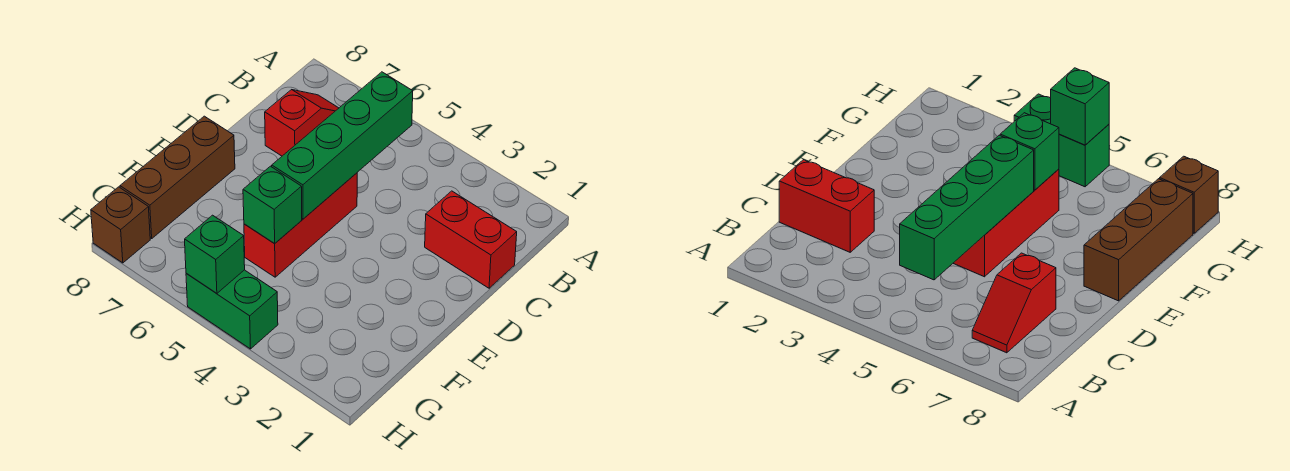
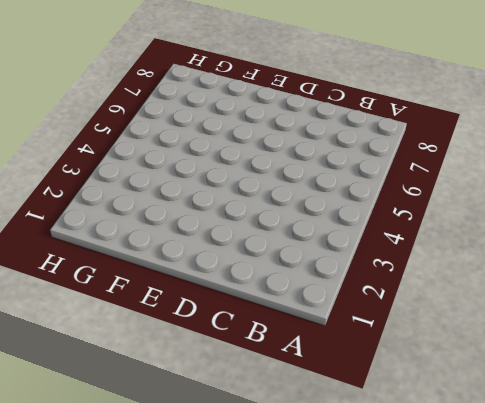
none -> red 1x2 slope [265,90,339,156]
none -> red 1x2 brick [425,191,517,288]

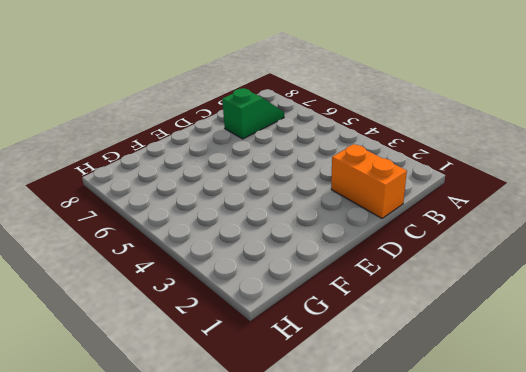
green 1x2 slope [222,88,284,139] -> red 1x2 slope [265,90,339,156]
orange 1x2 brick [331,144,407,218] -> red 1x2 brick [425,191,517,288]
none -> red 1x3 brick [244,173,357,277]
none -> brown 1x3 brick [120,116,235,238]

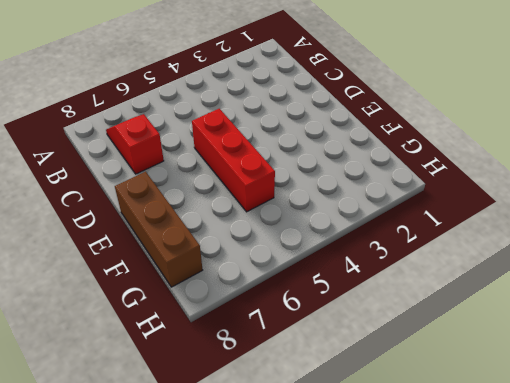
none -> red 1x2 brick [425,191,517,288]
none -> green 1x2 brick [186,270,278,349]

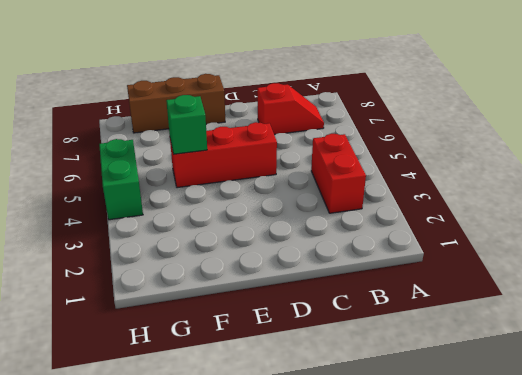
red 1x2 brick [311,134,366,213] -> red 1x2 brick moved to [425,191,517,288]
none -> brown 1x1 brick [91,187,150,263]
none -> green 1x4 brick [272,72,413,219]

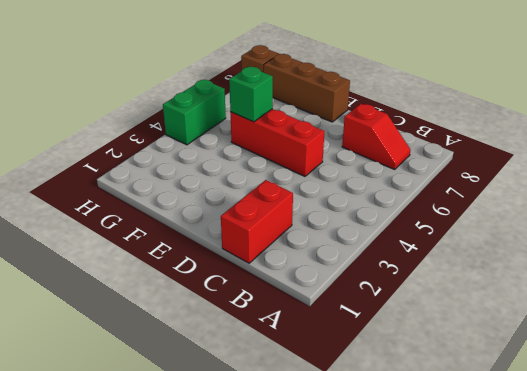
none -> green 1x4 brick [272,72,413,219]
none -> green 1x1 brick [185,215,245,294]

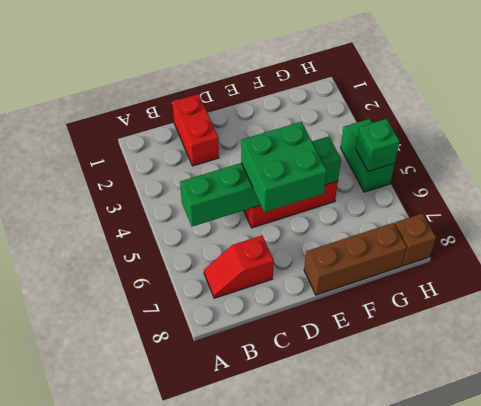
green 2x2 brick [241,122,327,212] -> none

